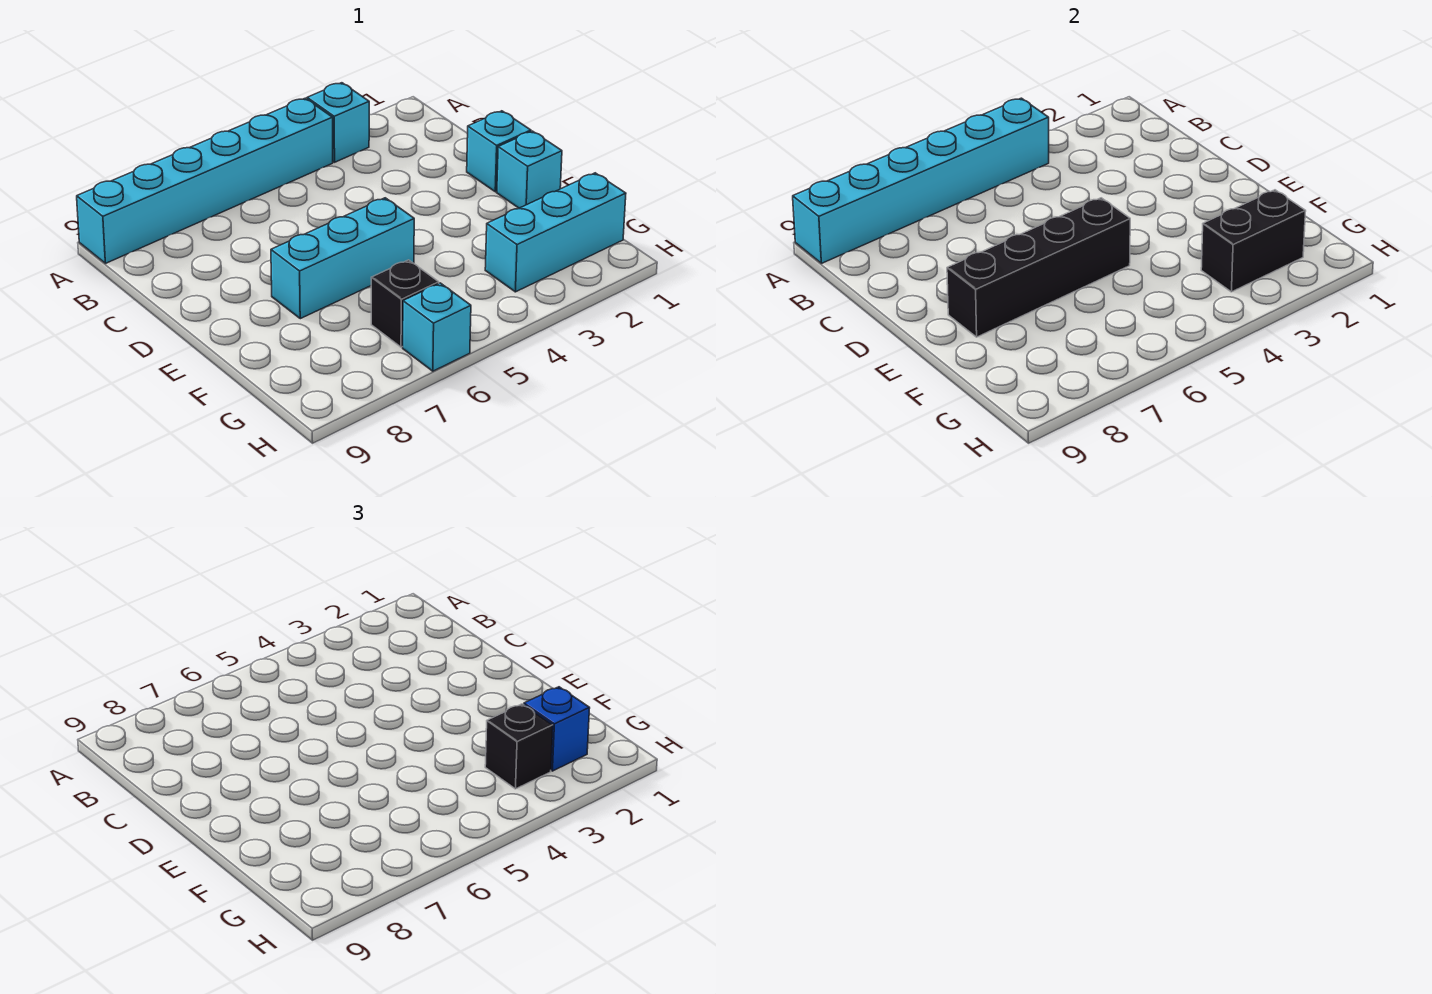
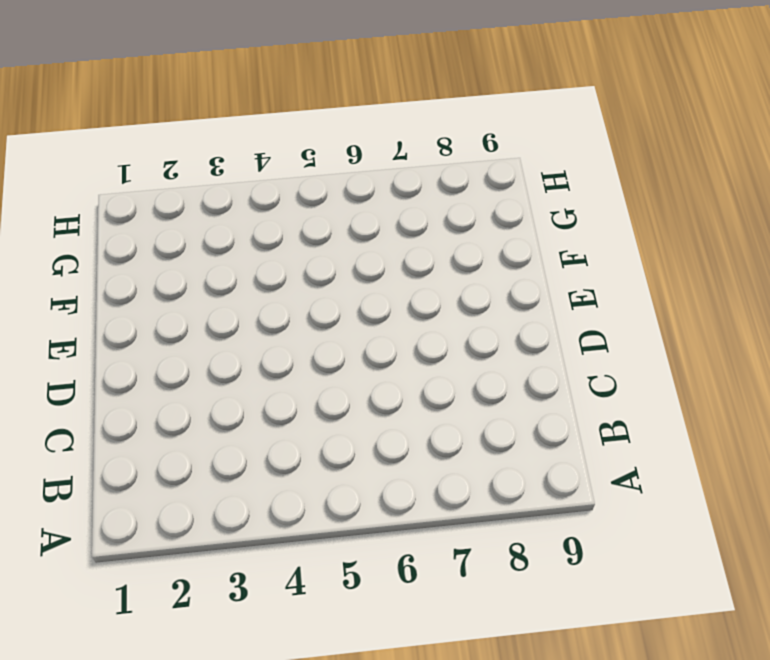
none -> cyan 1x1 brick [307,83,369,162]
none -> cyan 1x6 brick [77,98,333,263]
none -> cyan 1x1 brick [467,111,531,192]

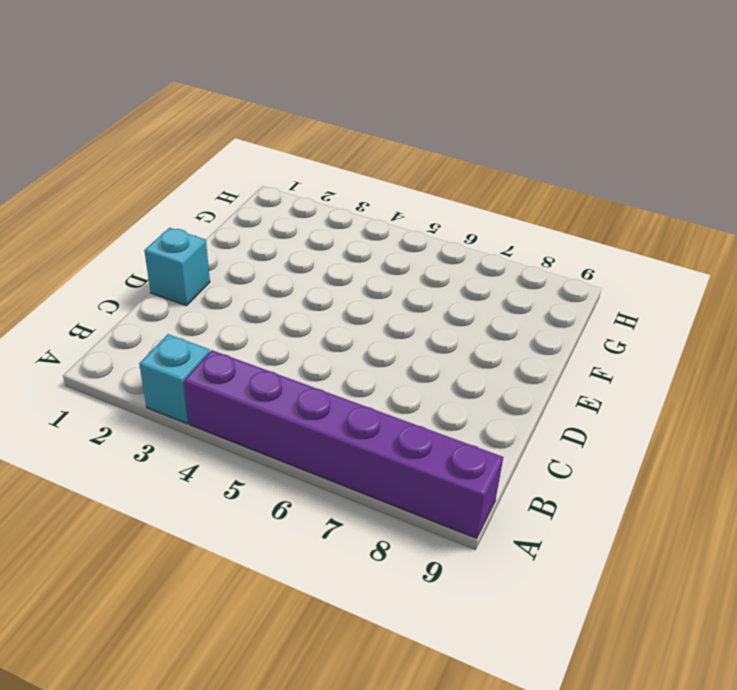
purple 1x6 brick [184,350,503,538] -> cyan 1x6 brick [77,98,333,263]
none -> cyan 1x1 brick [497,131,562,208]
none -> cyan 1x3 brick [271,198,414,319]
none -> cyan 1x3 brick [485,173,626,292]

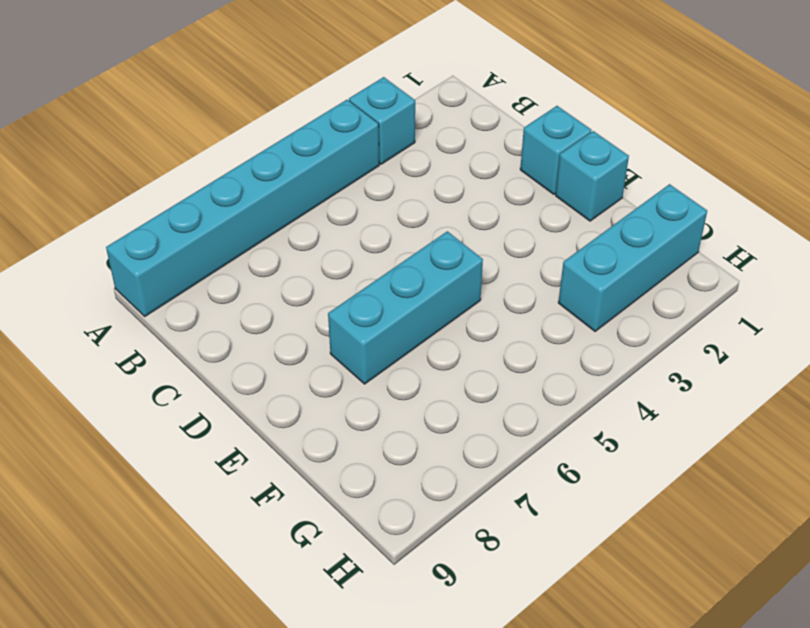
none -> black 1x1 brick [371,260,439,347]
none -> cyan 1x1 brick [403,283,471,371]
none -> cyan 1x6 brick [793,98,1049,263]

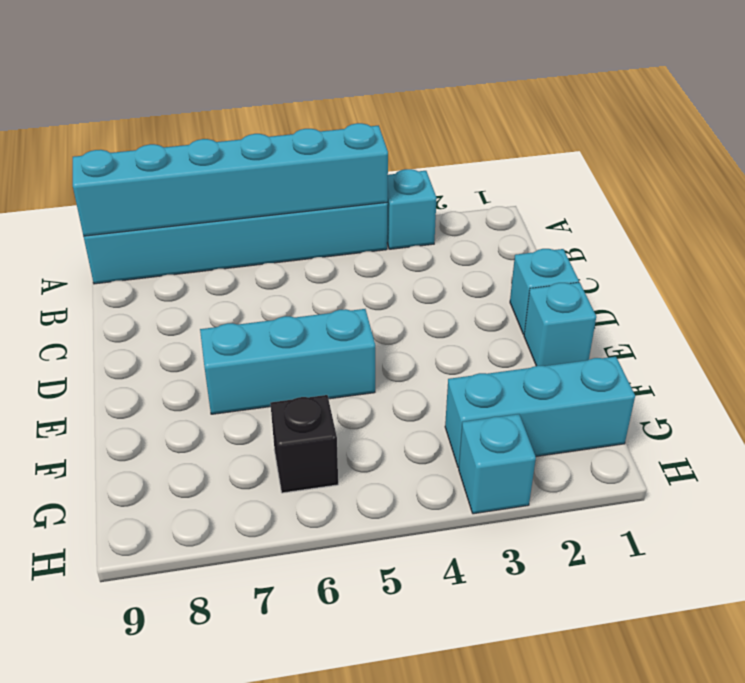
cyan 1x1 brick [459,414,536,514] -> cyan 1x1 brick moved to [403,283,471,371]
none -> black 1x4 brick [947,198,1130,337]
none -> black 1x2 brick [1201,190,1306,292]
none -> blue 1x1 brick [524,687,590,771]

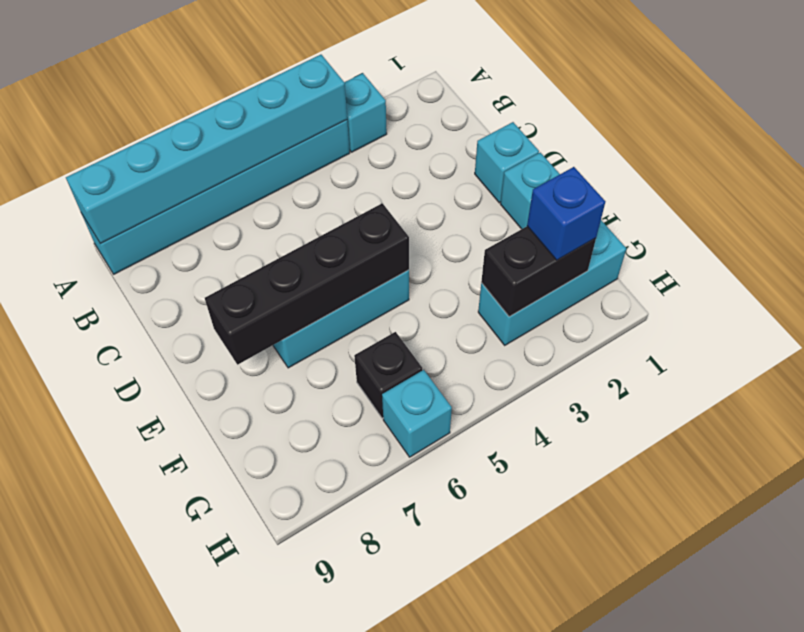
none -> black 1x1 brick [485,704,553,789]

